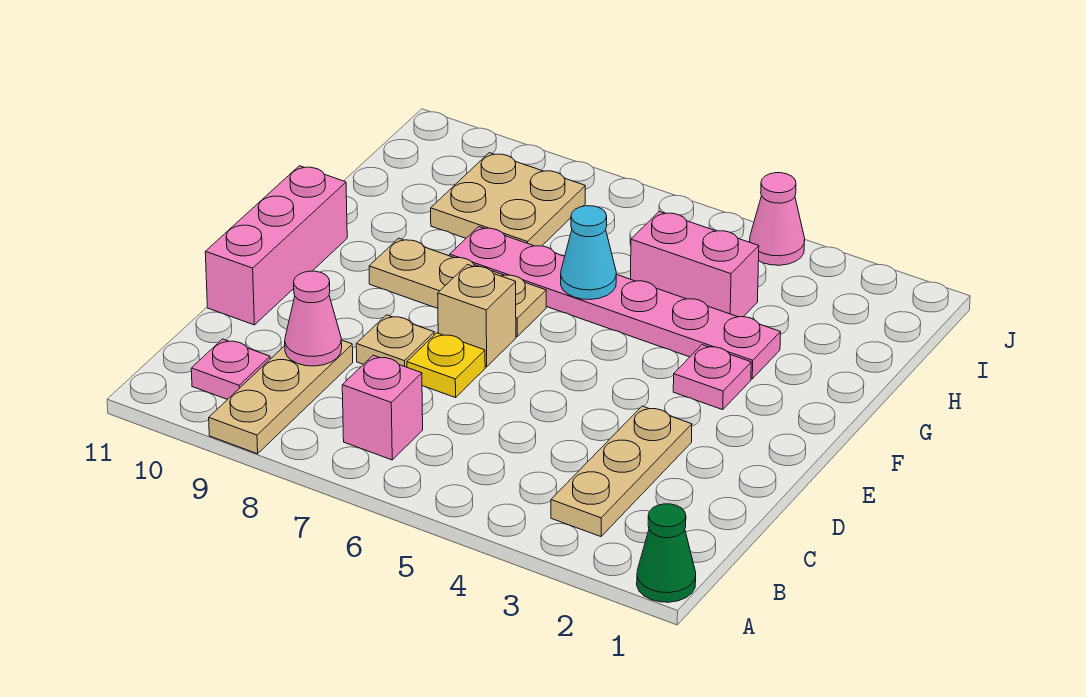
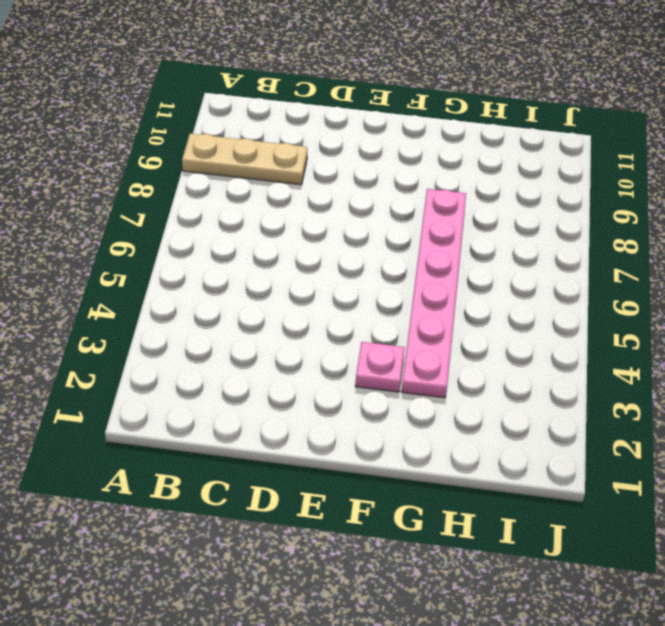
none -> green 1x1 cone [637,504,696,602]
none -> tan 1x3 plate [551,406,692,537]
none -> pink 1x1 brick [342,355,423,460]

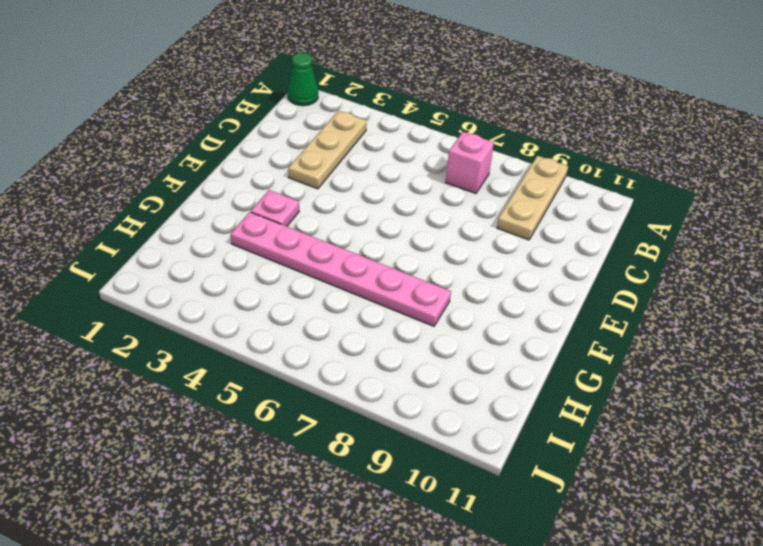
none -> pink 1x1 plate [191,339,270,400]
none -> yellow 1x1 plate [407,333,485,398]
none -> tan 1x1 plate [356,315,434,367]

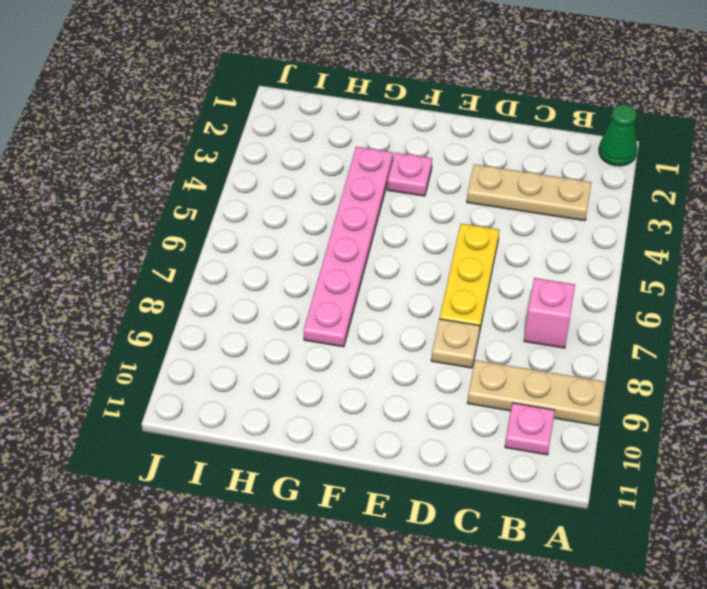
yellow 1x3 plate [440,224,499,333] -> yellow 1x1 plate [407,333,485,398]
none -> pink 1x3 brick [205,166,347,325]
none -> tan 1x1 brick [438,265,516,367]
none -> tan 1x3 plate [369,238,546,337]

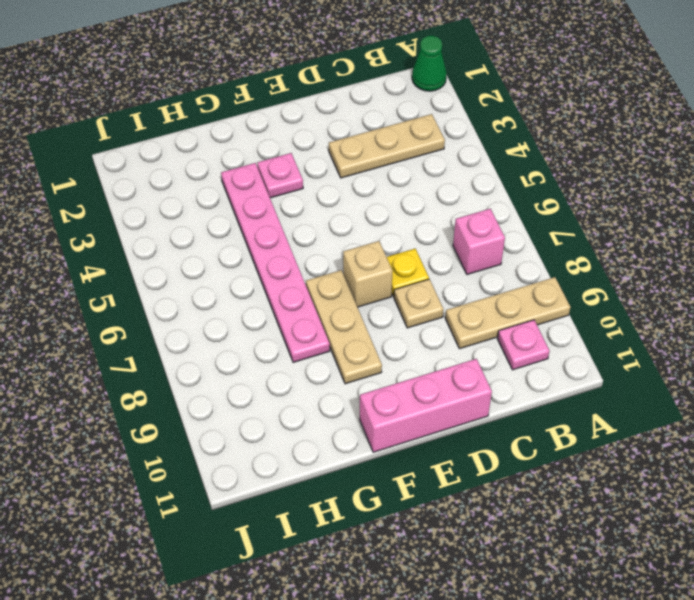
none -> pink 1x2 brick [631,212,759,317]
none -> tan 2x2 plate [431,153,585,246]
none -> pink 1x1 cone [750,173,805,265]

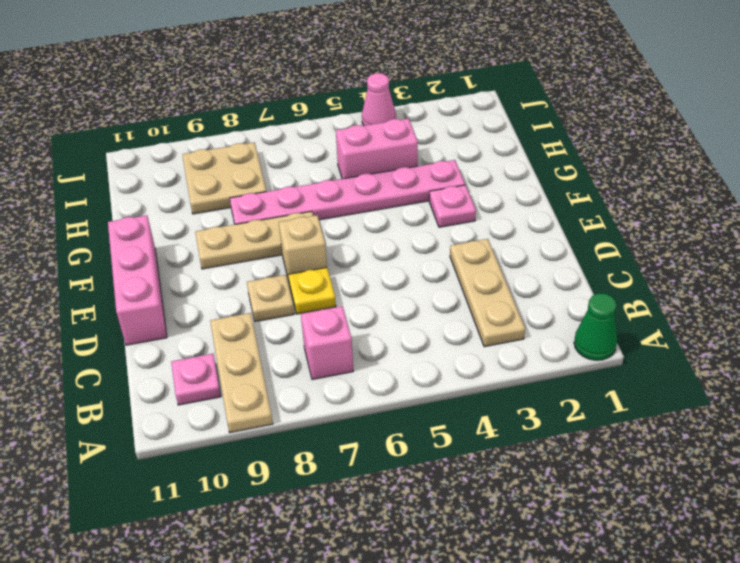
none -> pink 1x1 cone [285,271,342,366]
none -> cyan 1x1 cone [561,206,616,299]

